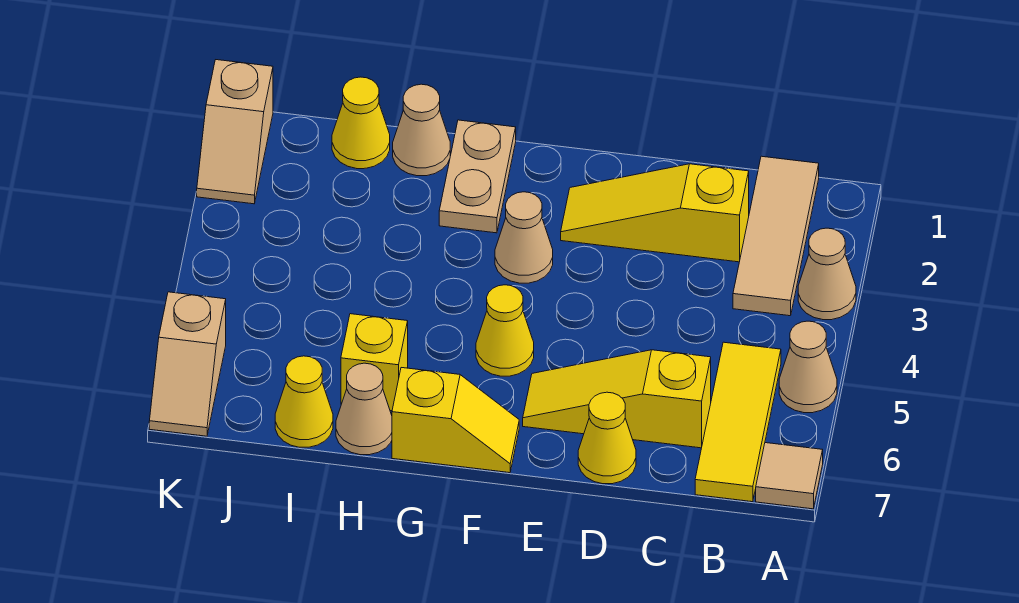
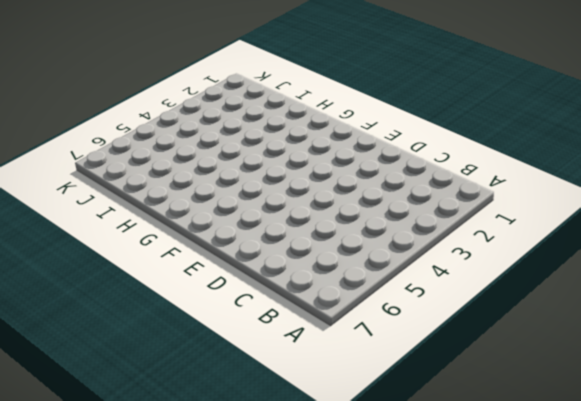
none -> tan 1x1 cone [798,228,856,320]
none -> tan 1x1 cone [779,321,837,413]
none -> tan 1x1 tile [756,443,823,509]

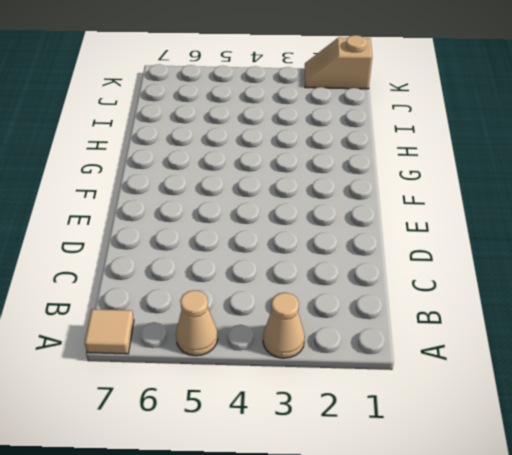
none -> tan 1x3 tile [733,156,819,316]
none -> yellow 1x3 tile [695,342,781,502]
none -> yellow 1x3 slope [561,164,749,262]

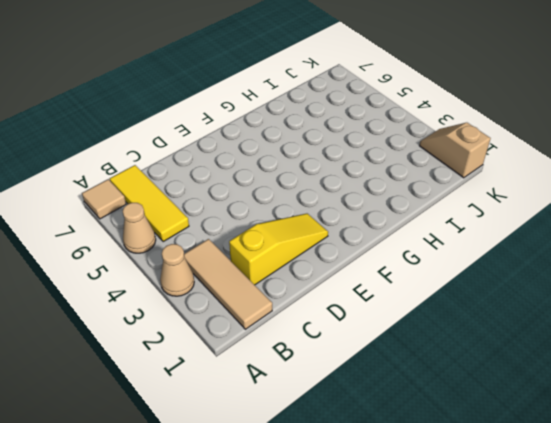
none -> yellow 1x3 slope [523,350,711,448]
none -> yellow 1x1 cone [578,392,636,484]
none -> tan 1x1 cone [495,192,553,283]

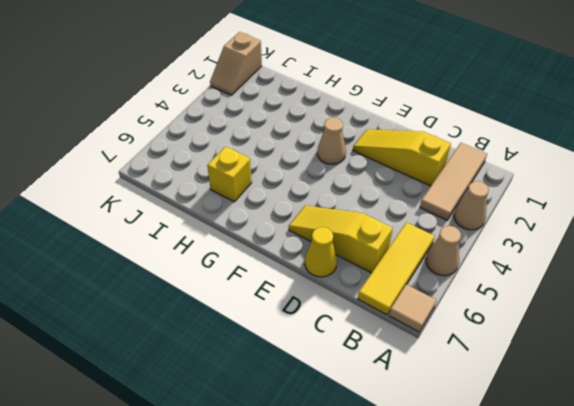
none -> yellow 1x1 cone [476,285,534,376]
none -> yellow 1x2 slope [392,368,519,473]
none -> tan 1x2 plate [439,120,516,233]

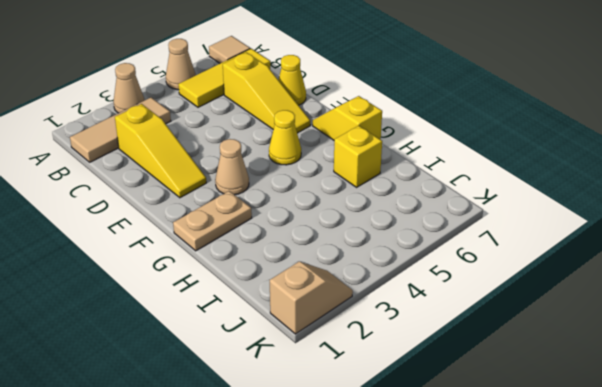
none -> tan 1x1 cone [393,84,450,176]
none -> tan 1x1 cone [336,363,392,455]
none -> yellow 1x1 cone [332,77,390,169]

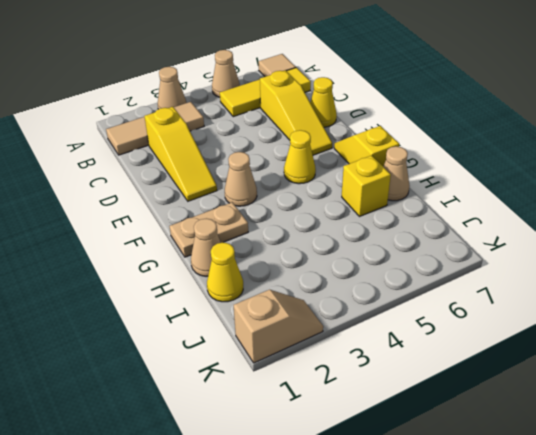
none -> yellow 1x1 cone [275,356,333,447]
none -> tan 1x2 slope [149,292,226,436]

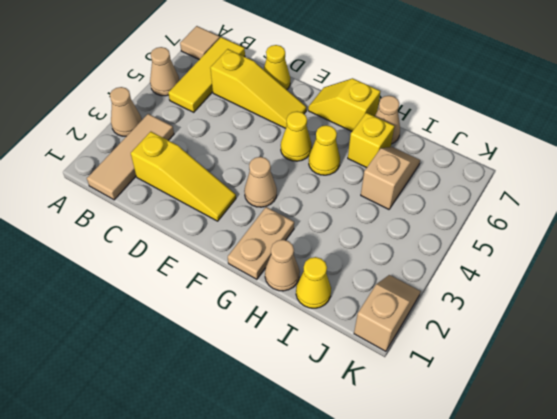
yellow 1x1 cone [309,125,340,175] -> yellow 1x1 cone moved to [275,356,333,447]
tan 1x2 slope [361,147,420,209] -> tan 1x2 slope moved to [149,292,226,436]

